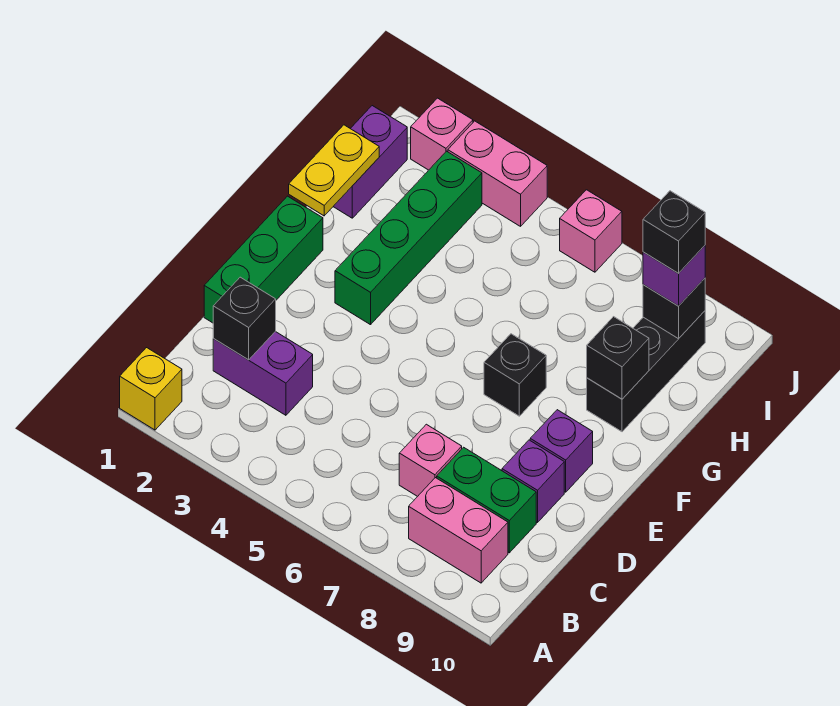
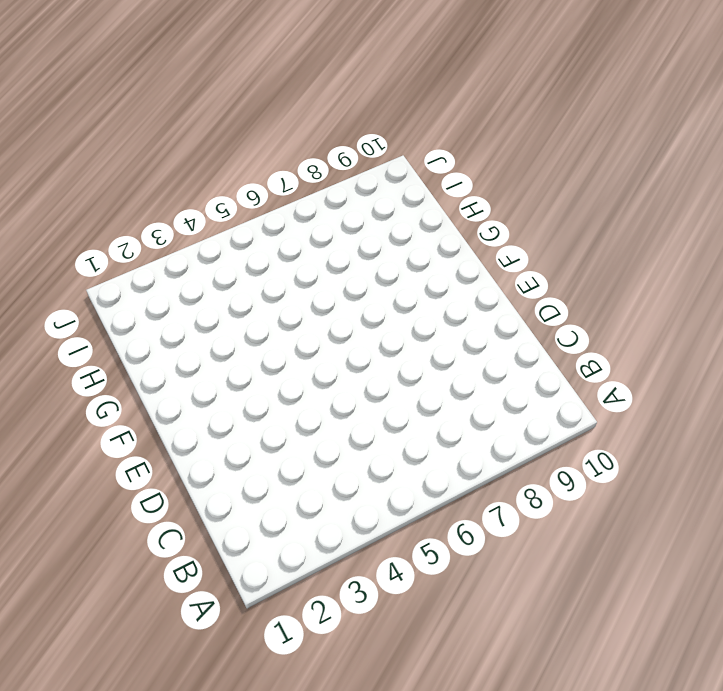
none -> yellow 1x1 brick [120,348,182,430]
none -> pink 1x2 brick [409,478,508,583]
none -> purple 1x2 brick [213,332,313,415]

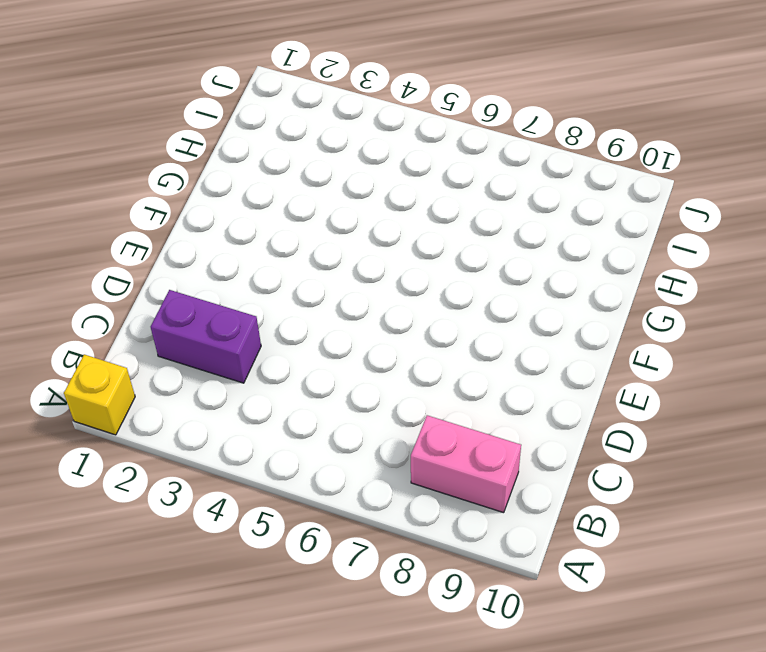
none -> pink 1x1 brick [399,424,462,497]
none -> green 1x2 brick [437,447,536,553]
none -> green 1x3 brick [204,196,323,323]

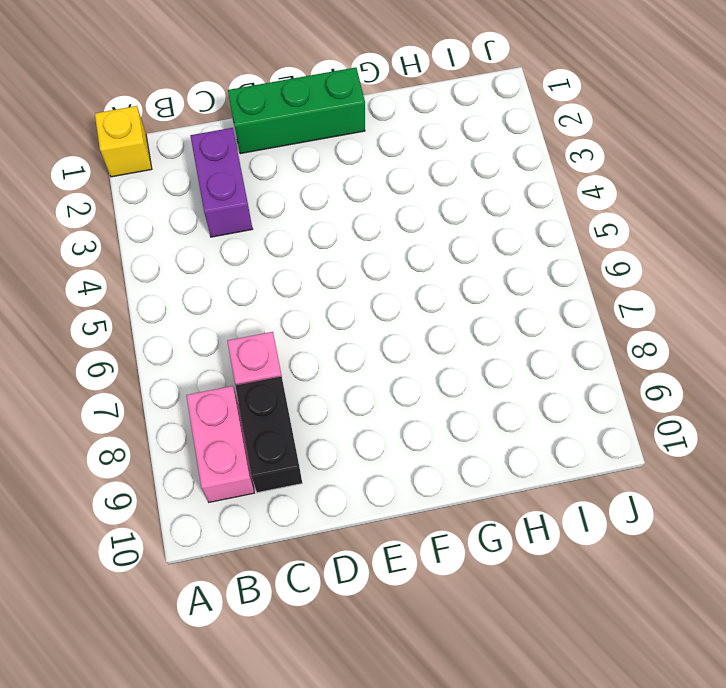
black 1x2 brick [235,376,302,493] -> green 1x2 brick [437,447,536,553]
none -> purple 1x1 brick [502,440,564,523]
none -> purple 1x1 brick [530,410,593,492]
none -> green 1x4 brick [335,151,482,325]

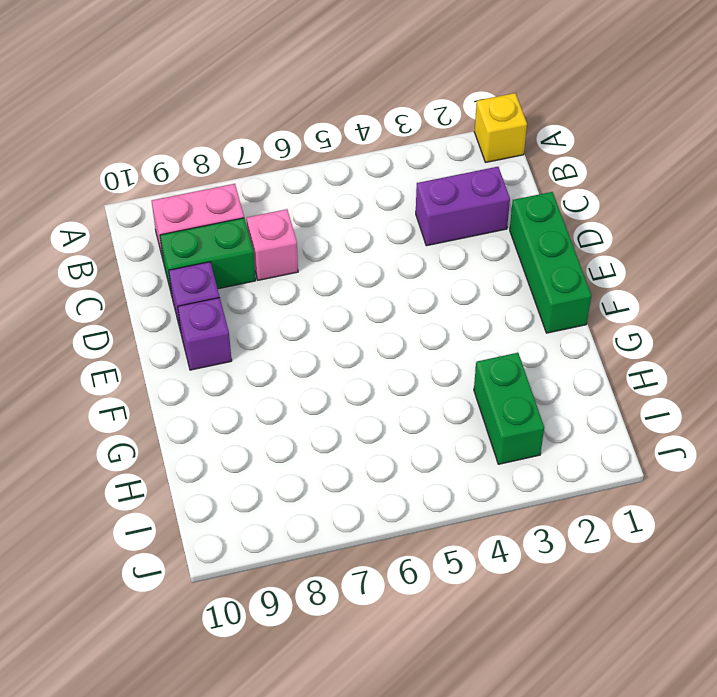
green 1x2 brick [474,353,544,464] -> green 1x4 brick [335,151,482,325]
none -> black 1x1 brick [484,334,546,416]
none -> black 1x3 brick [587,311,705,432]
none -> purple 1x2 brick [333,106,407,218]

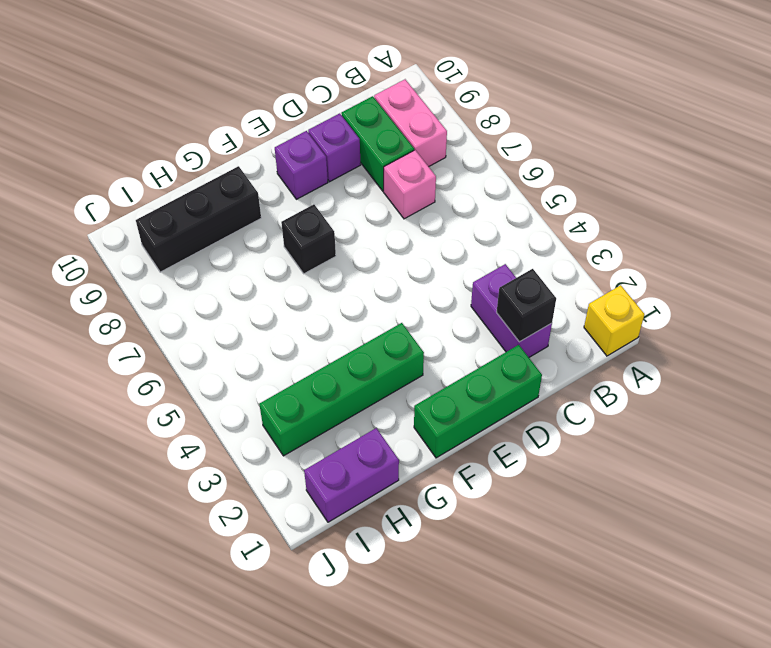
none -> pink 1x1 brick [411,98,473,170]
none -> pink 1x2 brick [448,121,547,226]
none -> pink 1x1 brick [560,190,622,272]

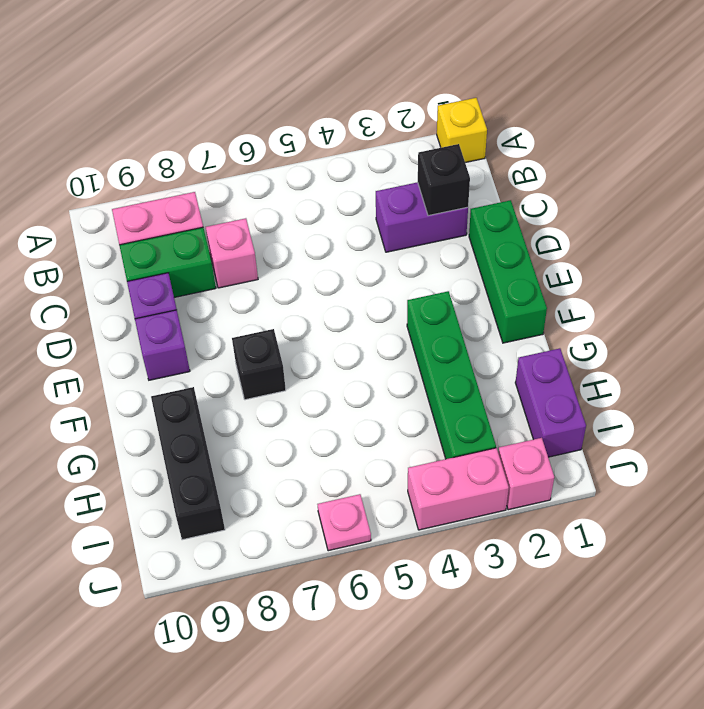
pink 1x1 plate [318,494,371,551] -> pink 1x1 brick [560,190,622,272]
none -> yellow 1x2 plate [289,125,379,216]
none -> black 1x1 brick [587,317,649,399]
none -> black 1x1 brick [643,278,705,339]

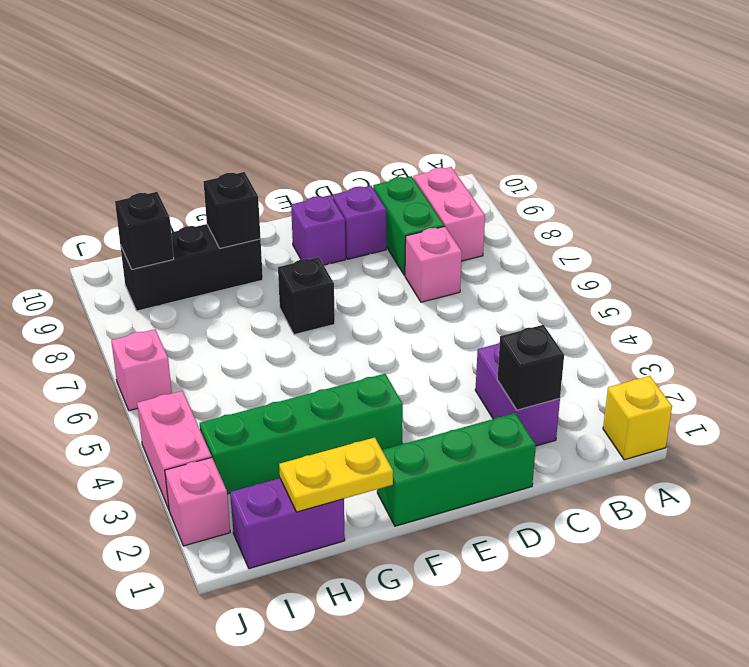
none -> purple 1x1 brick [643,246,705,306]
none -> black 1x1 brick [643,191,705,274]

